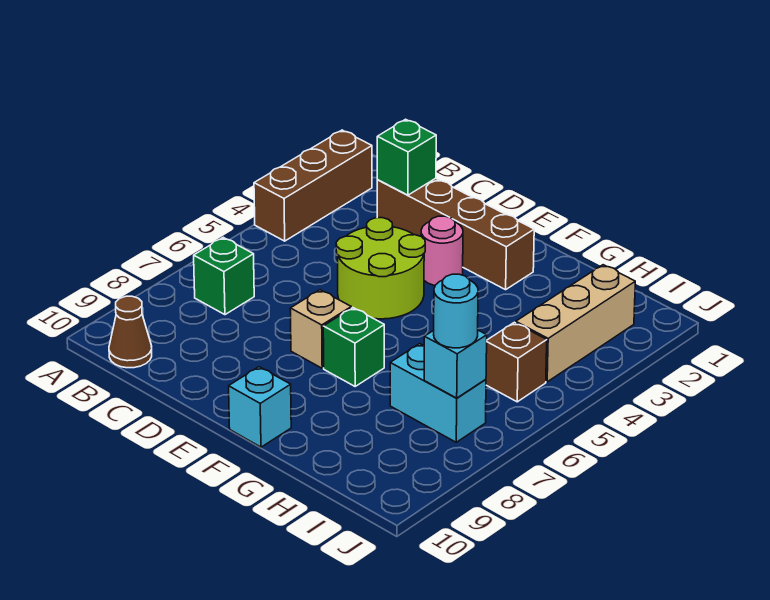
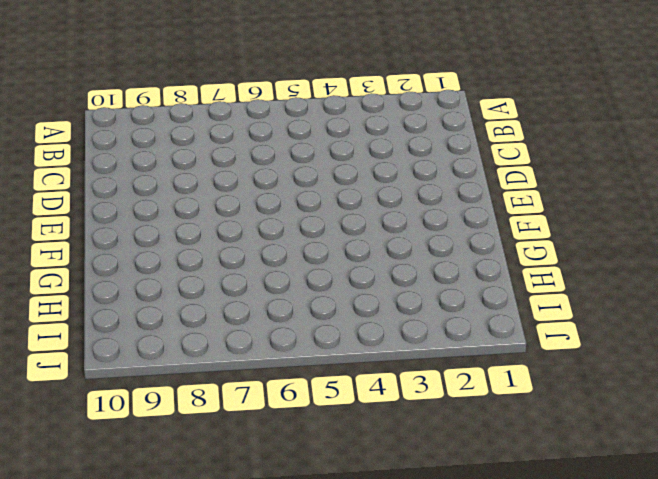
none -> brown 1x3 brick [254,130,372,241]
none -> green 1x1 brick [194,237,254,315]
none -> brown 1x1 cone [109,296,152,368]

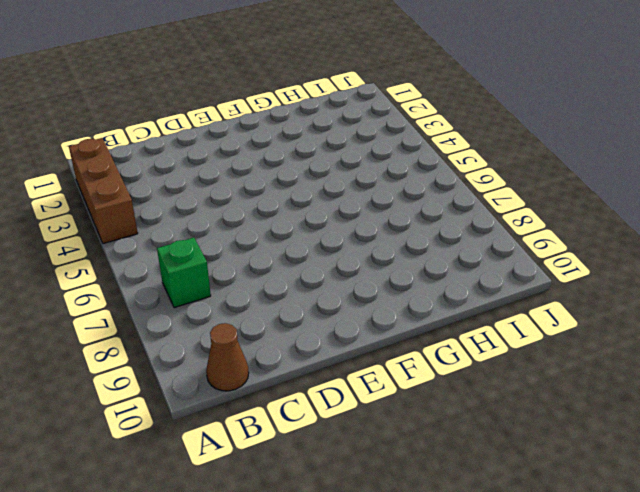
none -> brown 1x4 brick [377,178,534,290]
none -> lime 2x2 round brick [336,218,425,319]
none -> pink 1x1 round brick [421,216,463,285]

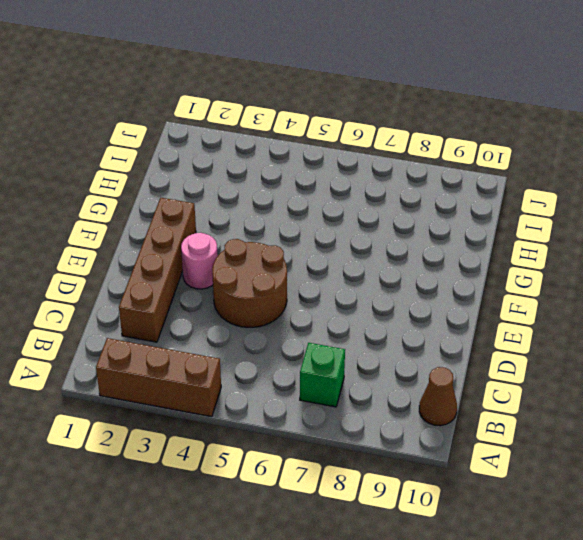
brown 2x2 round brick [212,239,287,327] -> lime 2x2 round brick [336,218,425,319]
none -> tan 1x1 brick [290,290,351,368]
none -> green 1x1 brick [323,308,384,386]
none -> cyan 1x1 brick [229,367,291,447]

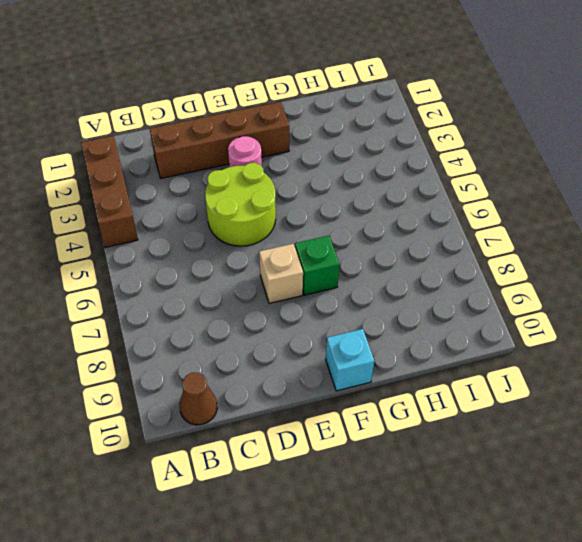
none -> green 1x1 brick [194,237,254,315]
none -> cyan 1x2 brick [390,344,486,442]
none -> tan 1x3 brick [516,265,635,382]

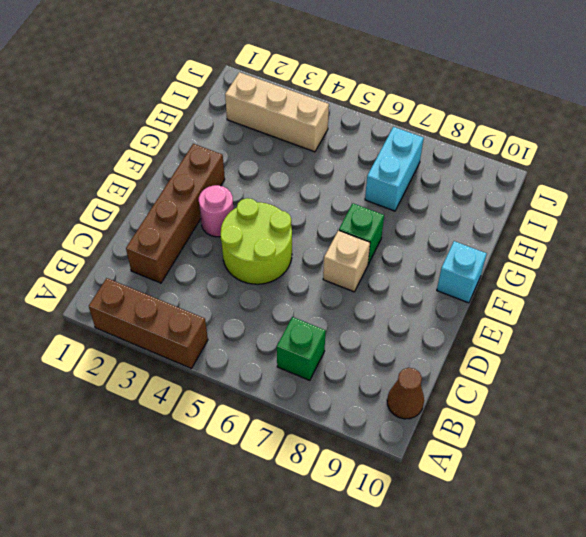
none -> brown 1x1 brick [486,322,547,402]
none -> green 1x1 brick [377,119,436,195]
none -> cyan 1x1 brick [424,330,487,398]

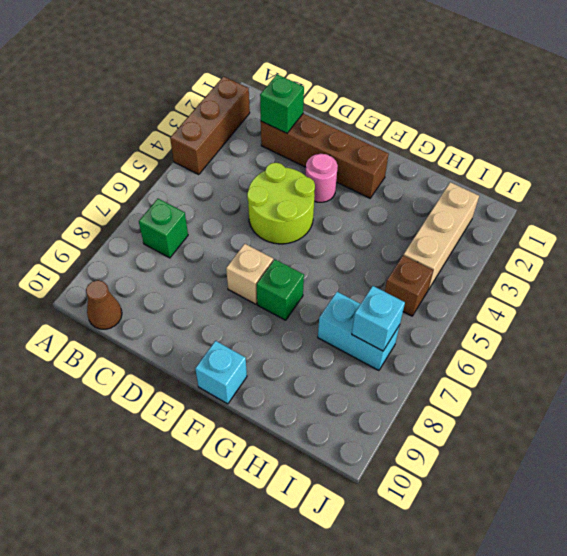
none -> cyan 1x1 round brick [434,274,478,348]

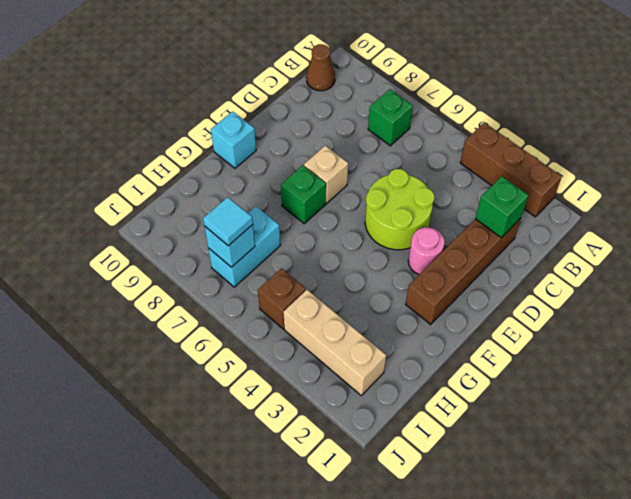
cyan 1x1 tile [203,197,253,246] -> cyan 1x1 round brick [434,274,478,348]

